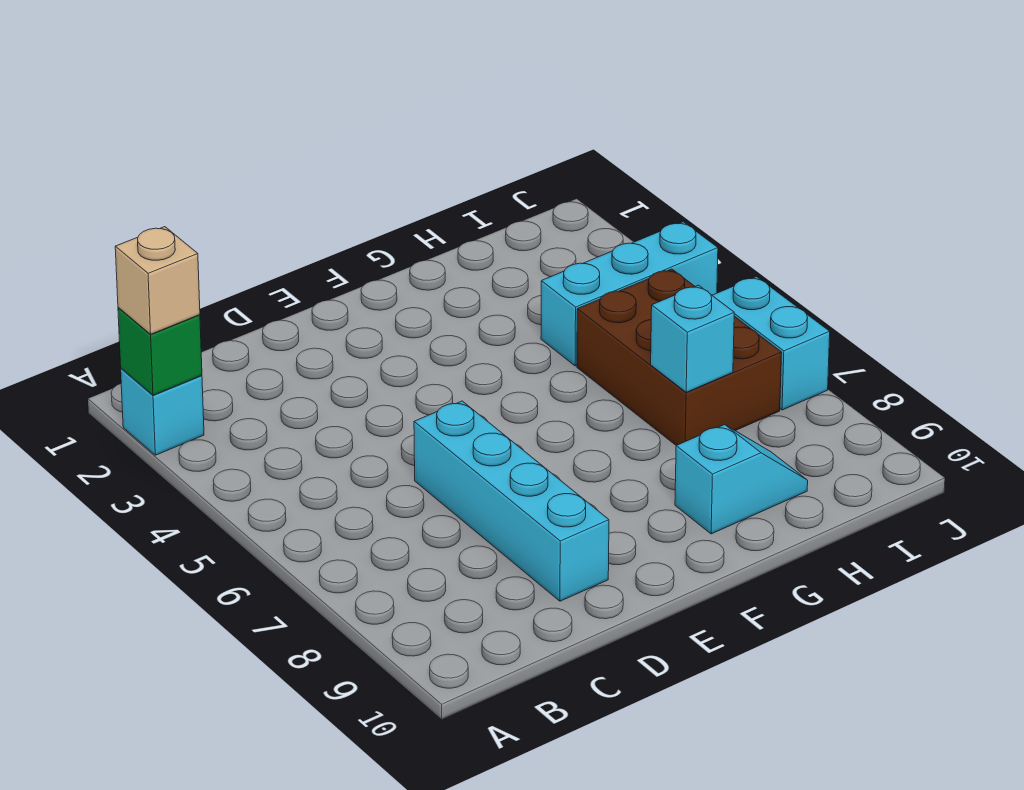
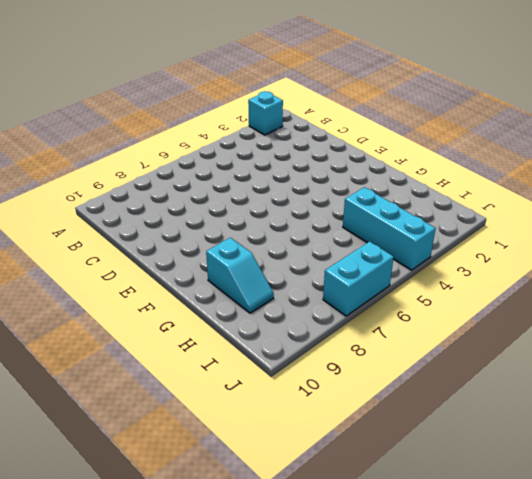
none -> cyan 1x4 brick [414,401,609,601]
none -> brown 2x3 brick [577,269,782,445]

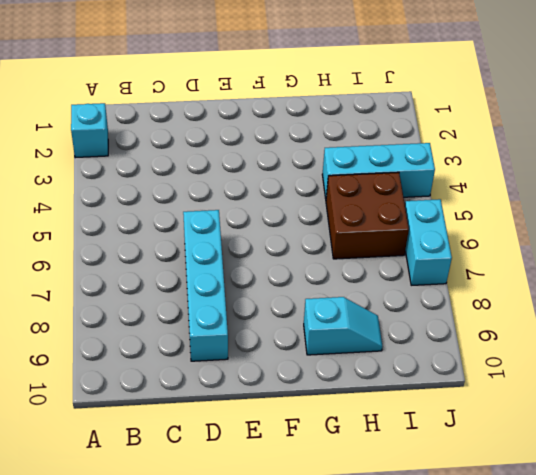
brown 2x2 brick [326,172,409,259] -> brown 2x3 brick [577,269,782,445]
none -> green 1x1 brick [118,308,202,395]
none -> cyan 1x1 brick [651,285,734,392]

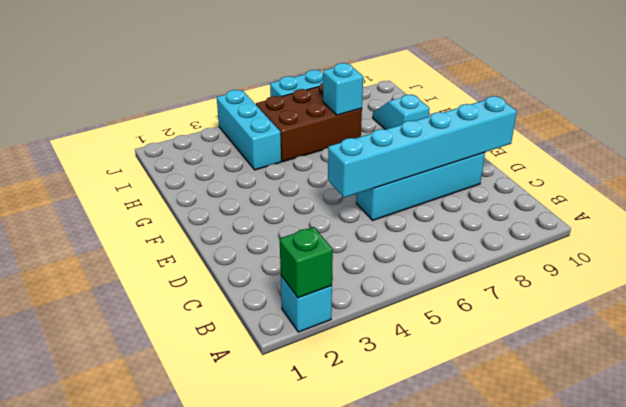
cyan 1x6 brick [328,96,517,198] -> none
none -> tan 1x1 brick [115,227,200,334]

